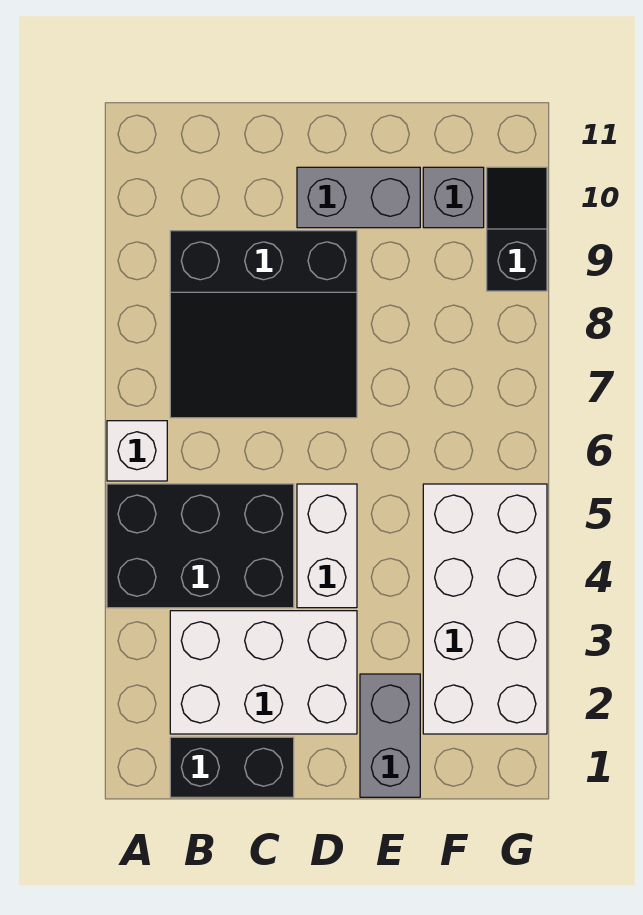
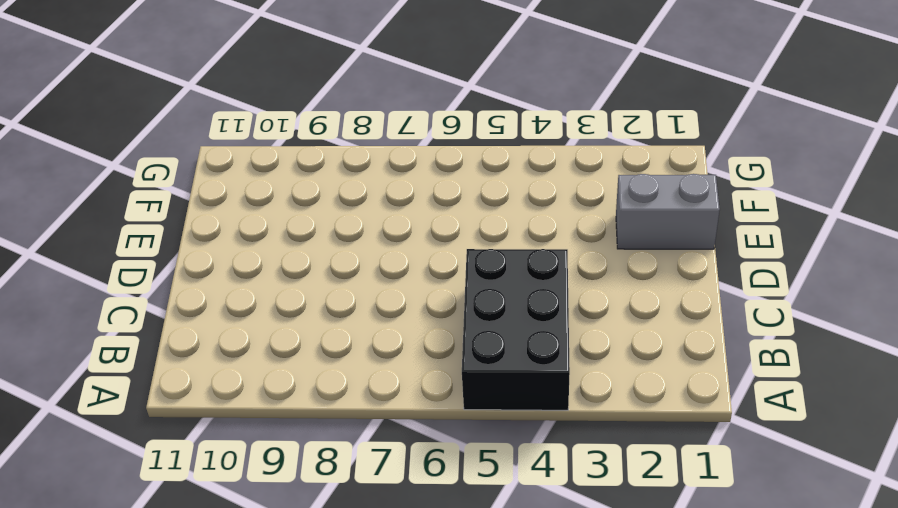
none -> white 1x1 brick [107,421,167,481]
none -> black 1x2 brick [170,737,294,797]

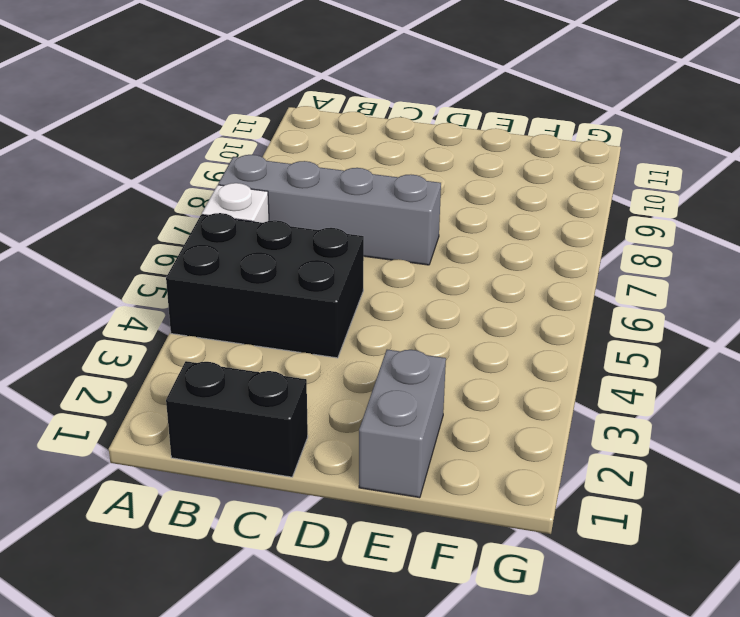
grey 1x4 brick [218,155,441,265] -> black 3x3 slope [170,231,357,418]
none -> white 2x3 brick [170,611,357,734]
none -> white 1x2 brick [297,484,357,608]

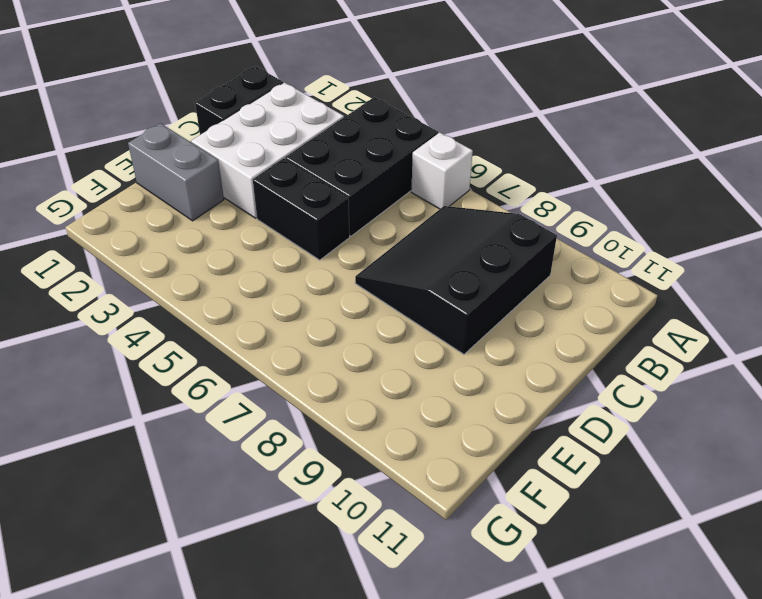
black 1x2 brick [253,158,350,260] -> white 1x2 brick [297,484,357,608]
none -> grey 1x2 brick [297,167,420,228]
none -> white 2x4 brick [423,484,547,734]

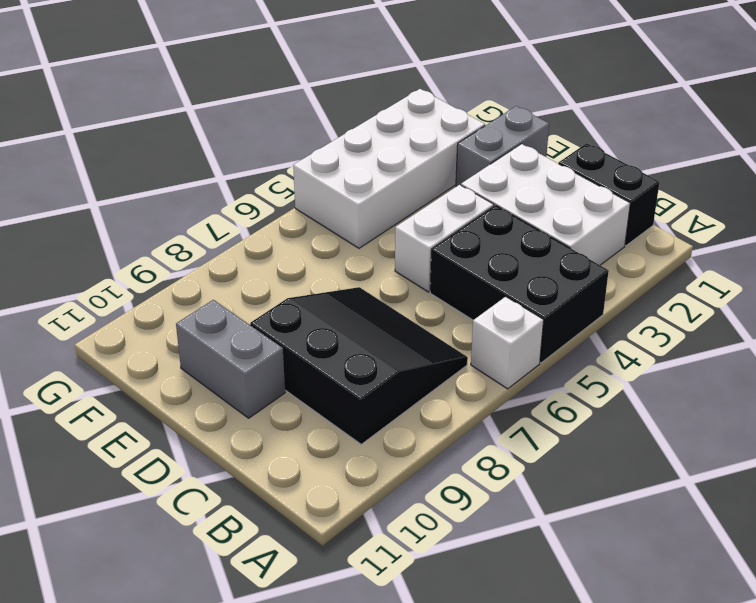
none -> grey 1x1 brick [423,167,484,228]
none -> black 1x2 slope [487,167,547,291]

